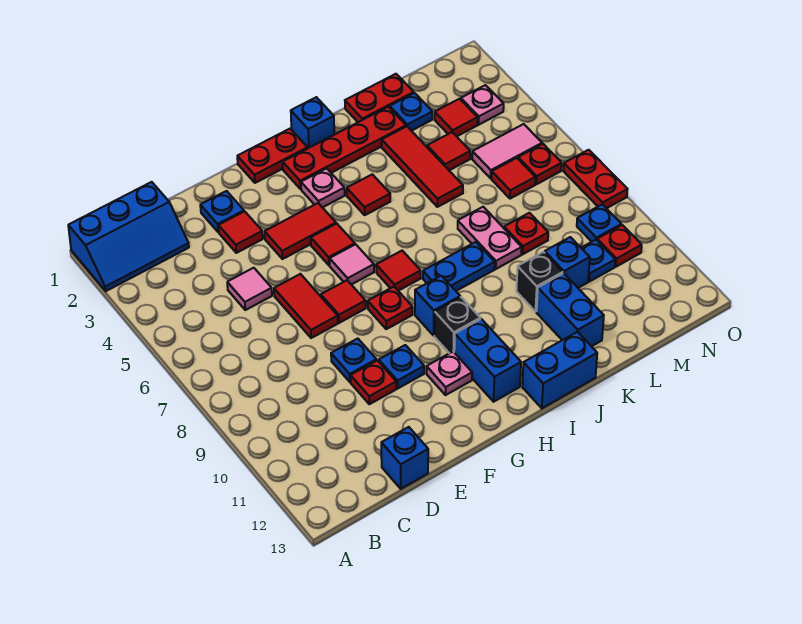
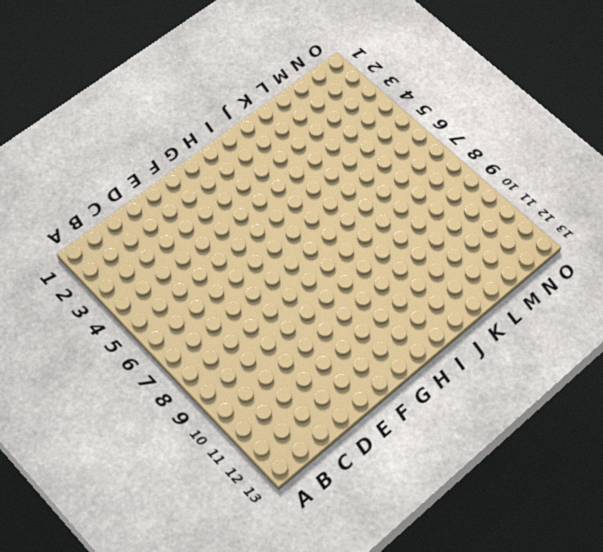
none -> blue 2x3 slope [68,182,189,291]
none -> pink 1x1 tile [227,268,272,310]
none -> blue 1x1 brick [381,427,428,489]
none -> blue 1x1 plate [200,191,244,232]

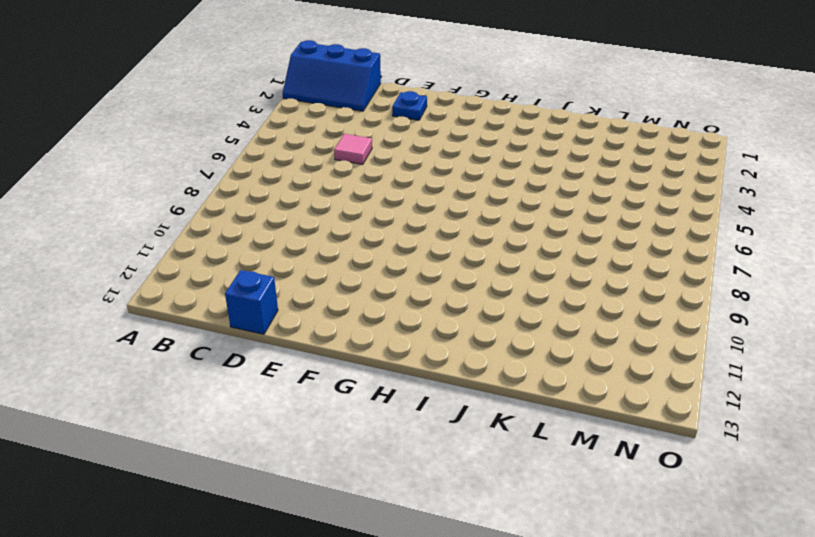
none -> red 1x1 tile [218,211,263,253]
none -> red 1x2 tile [274,274,338,338]
none -> blue 1x1 plate [331,339,376,382]
none -> red 1x1 plate [351,360,396,404]

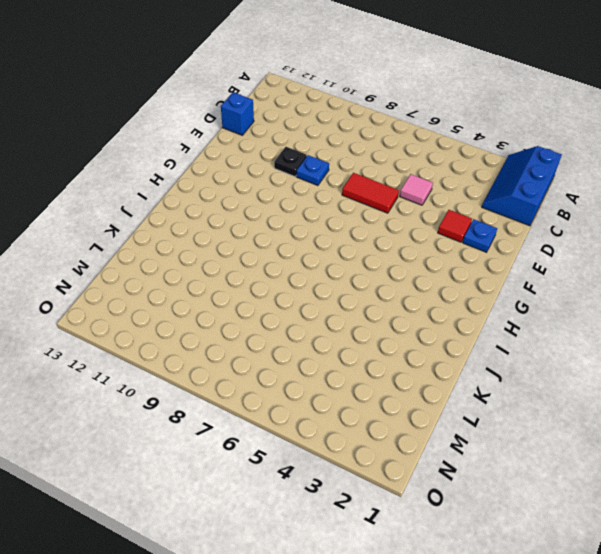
black 1x1 plate [274,147,307,176] -> red 1x1 plate [351,360,396,404]
none -> red 1x2 tile [265,203,336,259]
none -> red 1x1 tile [321,280,366,323]
none -> blue 1x1 plate [379,345,424,388]
none -> red 1x2 plate [237,129,308,183]

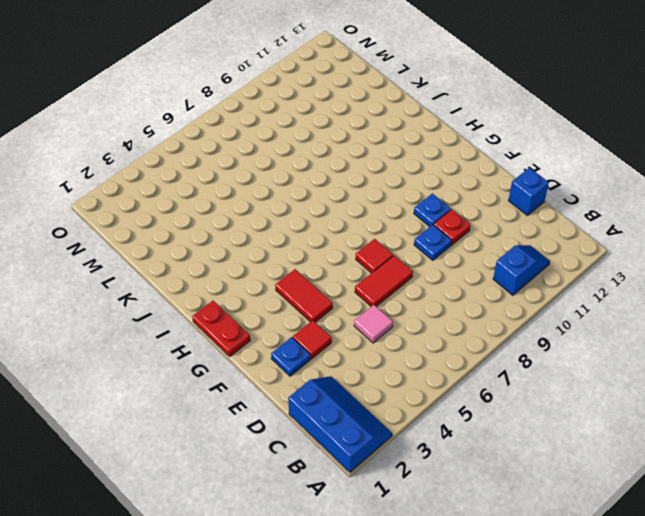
blue 1x2 slope [493,245,550,295] -> none
none -> red 1x1 tile [311,224,355,265]
none -> pink 1x1 tile [330,244,374,285]
none -> red 1x1 plate [368,287,413,329]
none -> pink 1x1 plate [427,352,472,395]

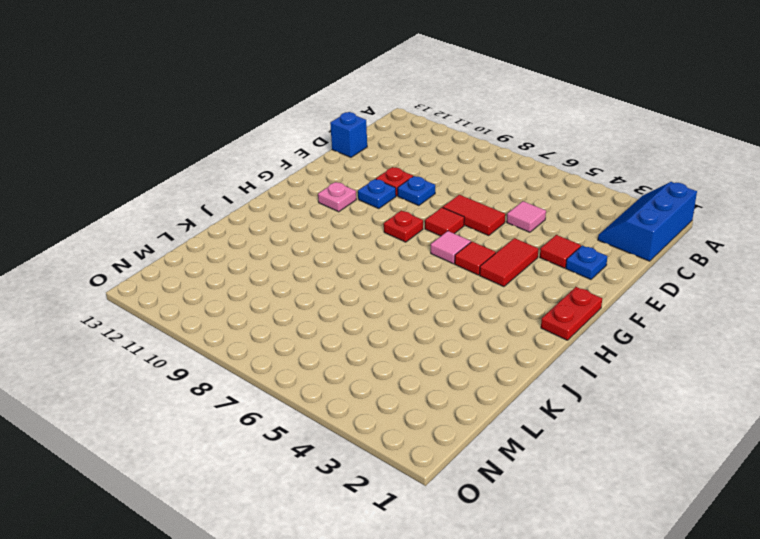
none -> red 1x4 plate [283,107,406,189]
none -> pink 1x1 plate [301,168,345,208]
none -> red 1x1 tile [376,251,421,291]
none -> blue 1x1 brick [415,276,460,335]

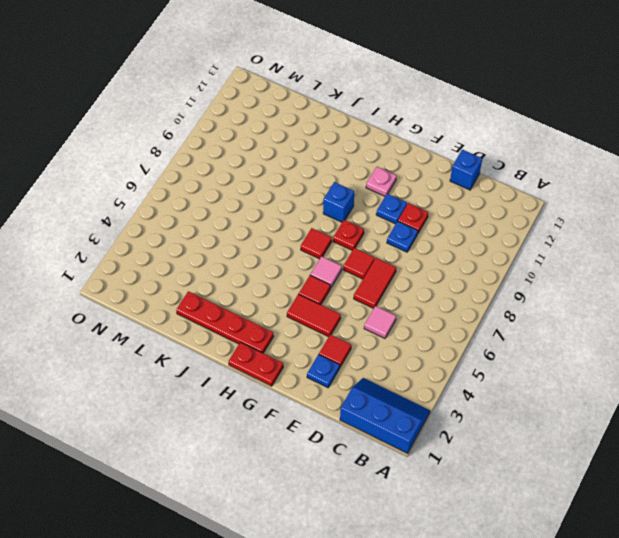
none -> pink 1x1 plate [301,168,345,208]
none -> black 1x1 brick [434,297,480,353]
none -> blue 1x2 brick [454,319,521,402]
none -> blue 1x1 brick [291,97,334,148]

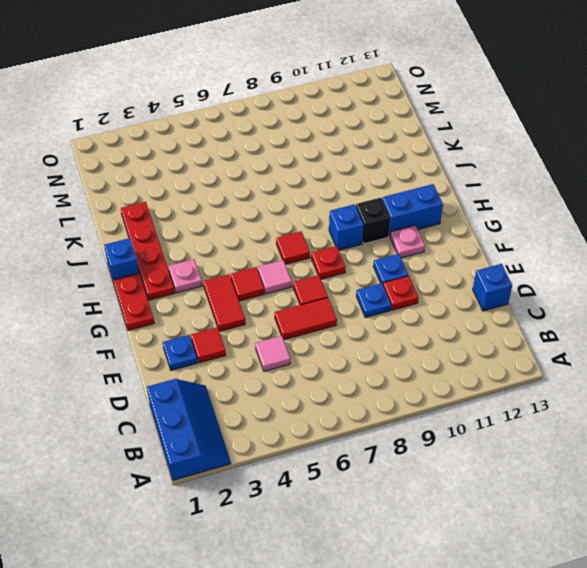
none -> red 1x1 tile [347,174,390,215]
none -> blue 1x2 plate [423,242,495,291]
none -> blue 1x2 brick [522,332,597,408]
none -> red 1x2 plate [345,74,414,122]

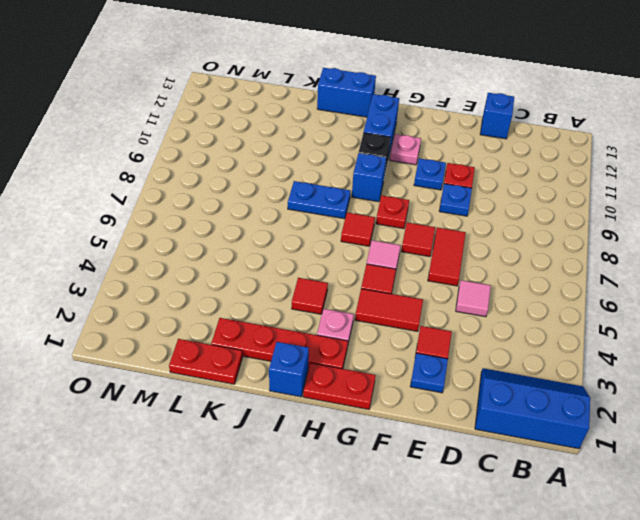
none -> red 1x3 tile [382,126,463,207]
none -> pink 1x2 plate [458,207,522,269]
none -> black 1x1 brick [516,252,563,311]
none -> blue 1x2 brick [537,273,604,346]

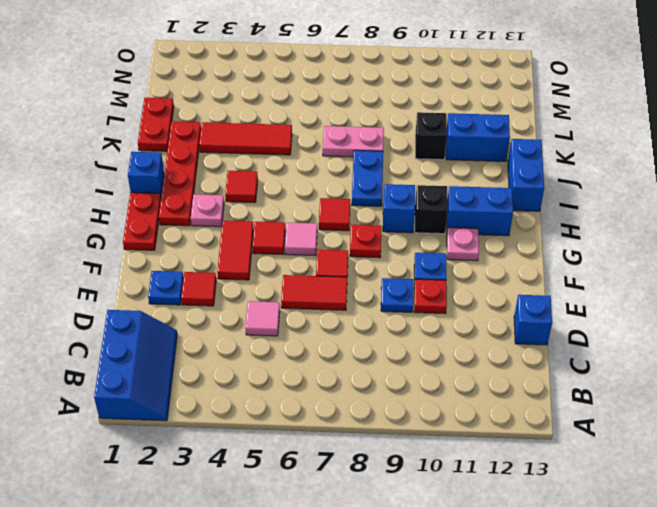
none -> blue 1x1 plate [390,93,432,131]
none -> red 1x1 tile [427,132,470,170]
none -> red 1x1 plate [504,213,548,254]
none -> blue 1x1 brick [545,237,590,288]

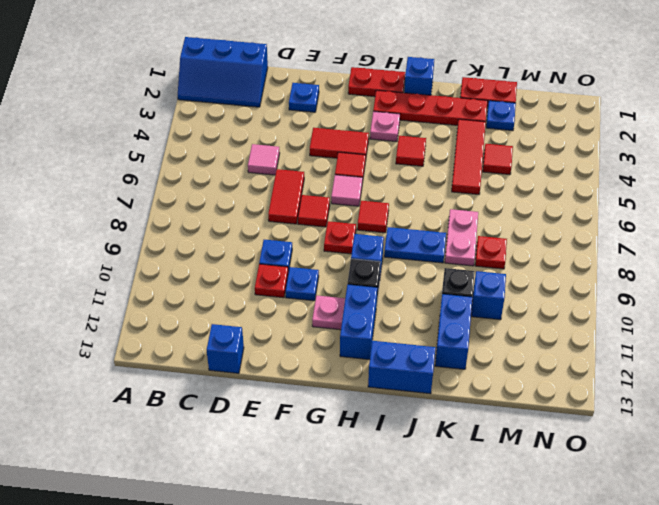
none -> red 1x1 tile [218,211,263,253]
none -> red 1x1 tile [435,99,478,136]
none -> pink 1x2 tile [472,124,542,178]
none -> red 1x1 tile [492,158,535,199]

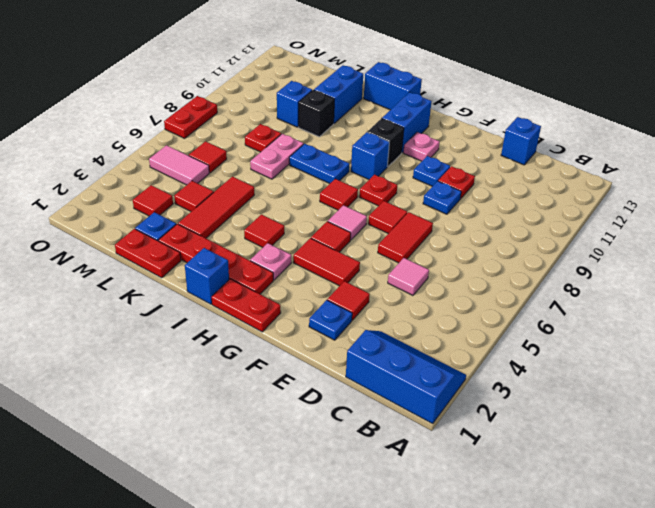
none -> blue 1x1 plate [581,240,615,282]
none -> pink 1x1 plate [461,85,504,125]
none -> red 1x1 plate [518,144,562,184]
none -> blue 1x1 plate [577,204,621,242]

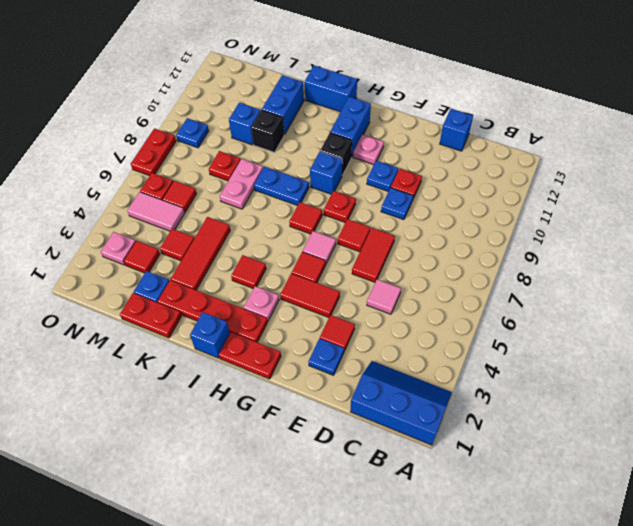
none -> blue 1x1 plate [581,240,615,282]
none -> red 1x1 plate [597,225,642,267]

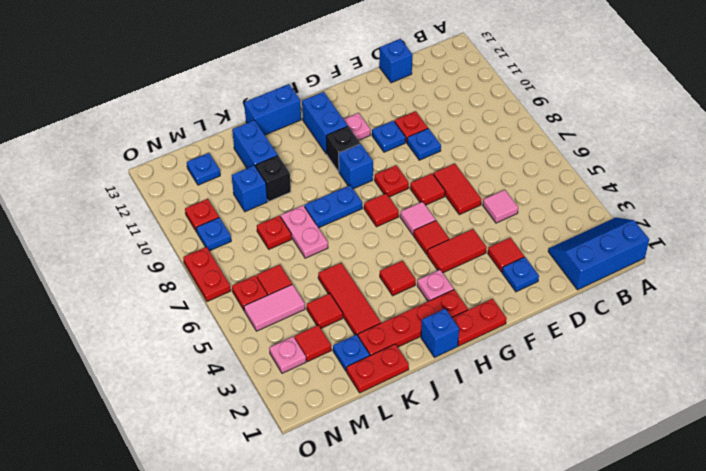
blue 1x1 plate [187,153,220,185] -> blue 1x1 plate moved to [581,240,615,282]

